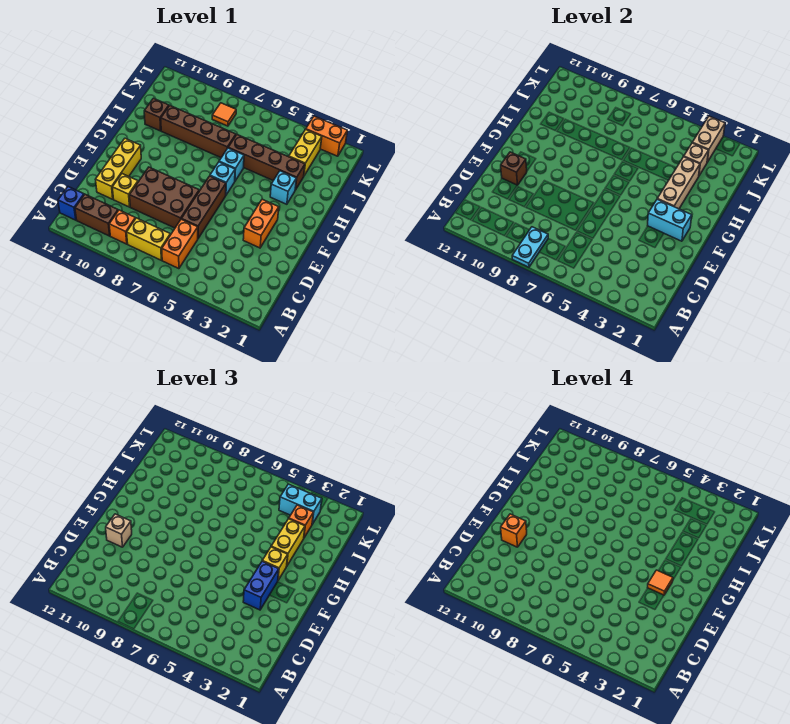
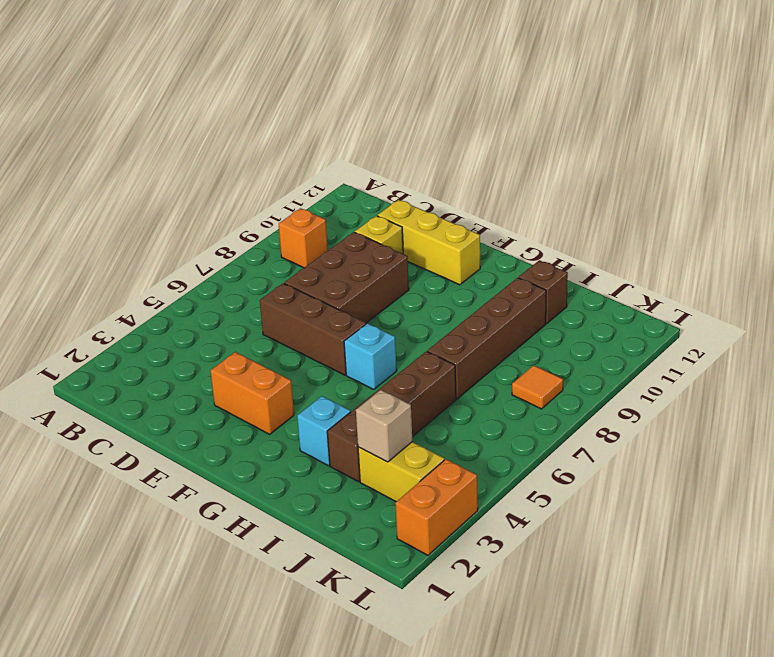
none -> orange 1x2 brick [162,219,198,269]
none -> yellow 1x2 brick [127,218,170,260]
none -> brown 1x2 brick [75,194,118,236]
none -> blue 1x1 brick [58,187,84,220]

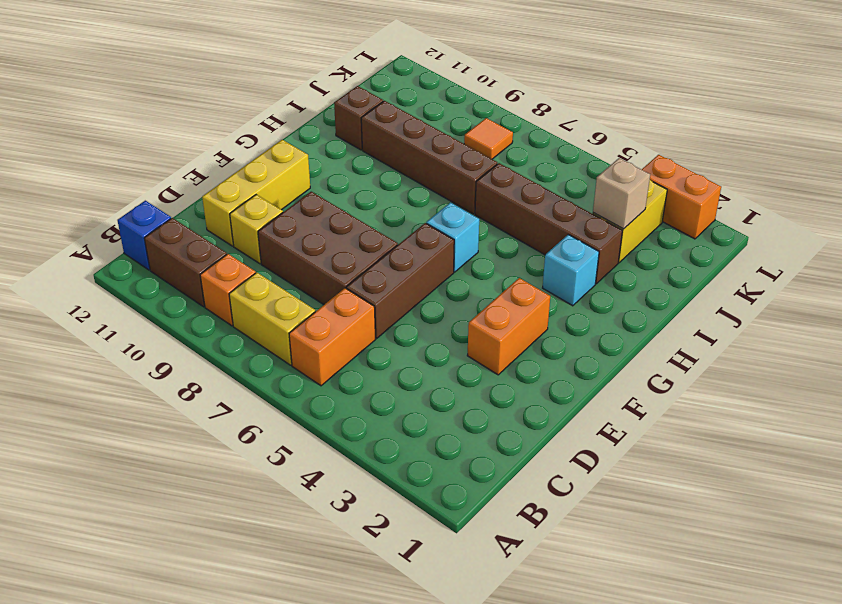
none -> cyan 1x1 brick [219,148,244,181]
none -> cyan 1x2 plate [512,227,548,267]
none -> brown 1x1 brick [501,152,527,185]
none -> cyan 1x2 brick [648,199,692,241]

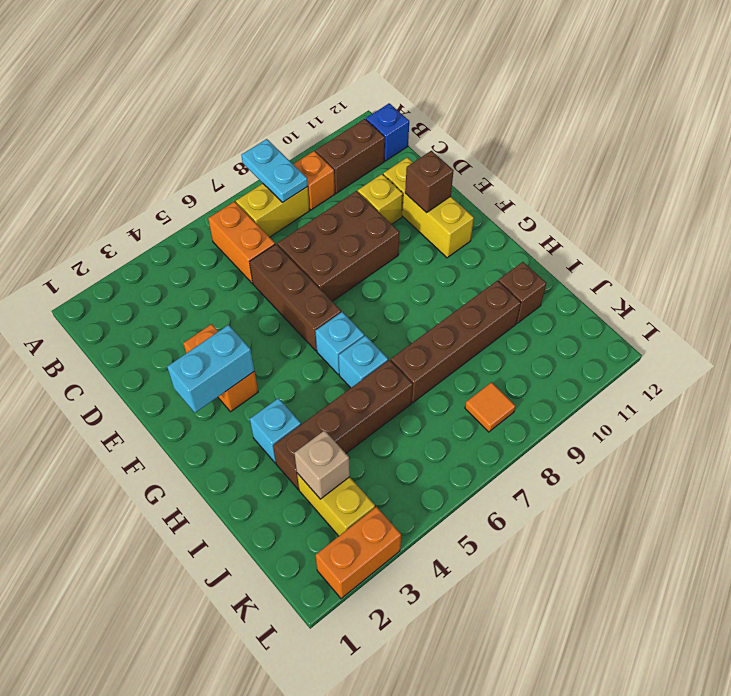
none -> tan 1x3 brick [657,157,700,209]
none -> tan 1x2 brick [692,116,725,162]
none -> blue 1x2 brick [243,561,279,610]
none -> tan 1x1 brick [106,514,132,547]

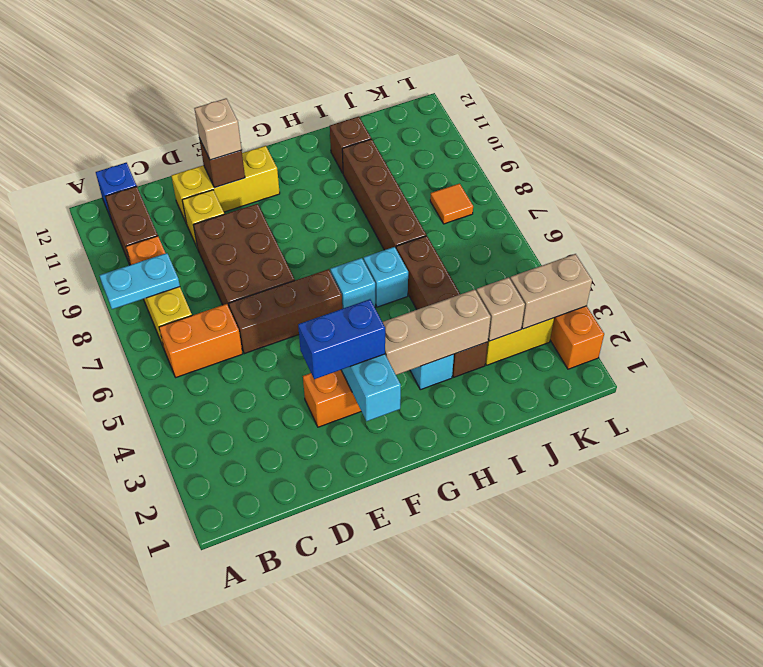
none -> yellow 1x1 brick [262,547,288,580]
none -> yellow 1x2 brick [271,519,305,565]
none -> orange 1x1 brick [289,505,313,538]
none -> cyan 1x2 brick [279,484,322,524]

